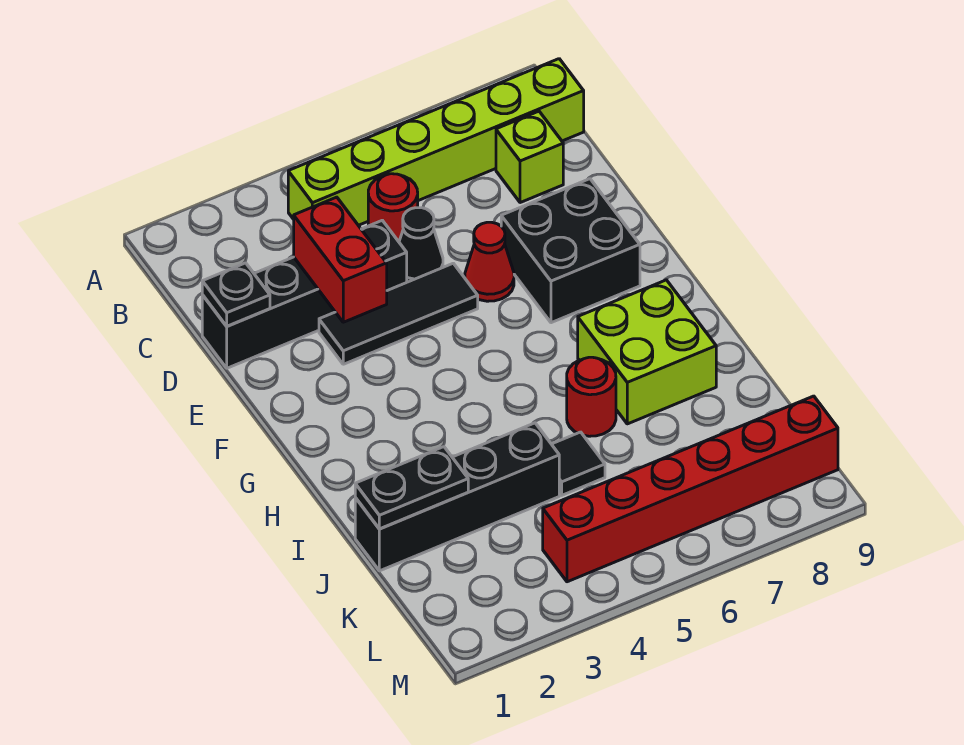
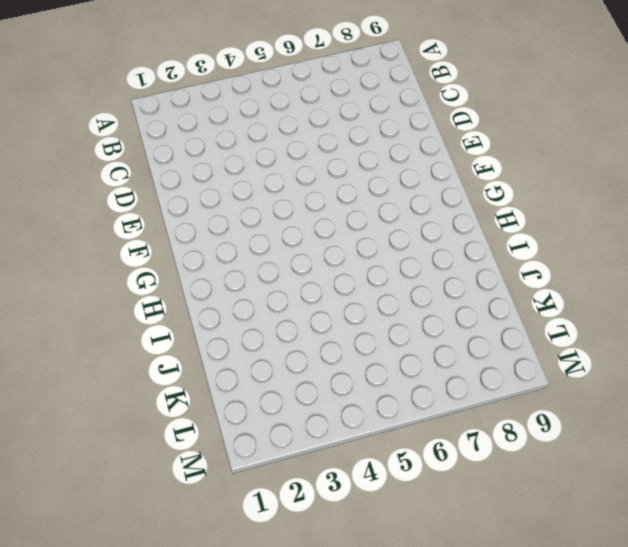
none -> lime 1x6 brick [288,59,584,225]
none -> red 1x1 round brick [368,174,418,242]
none -> lime 1x1 brick [496,111,563,203]

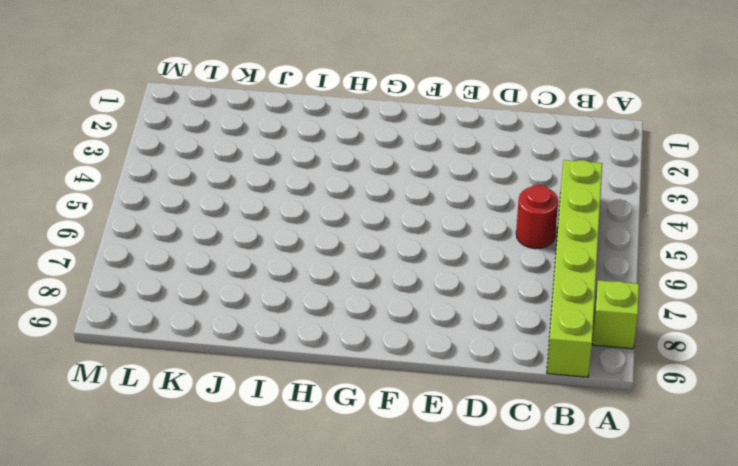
lime 1x1 brick [592,280,639,349] -> lime 1x1 brick moved to [496,111,563,203]
none -> black 1x4 brick [202,220,407,368]
none -> black 1x1 cone [399,208,443,282]
none -> black 1x3 tile [319,263,478,364]

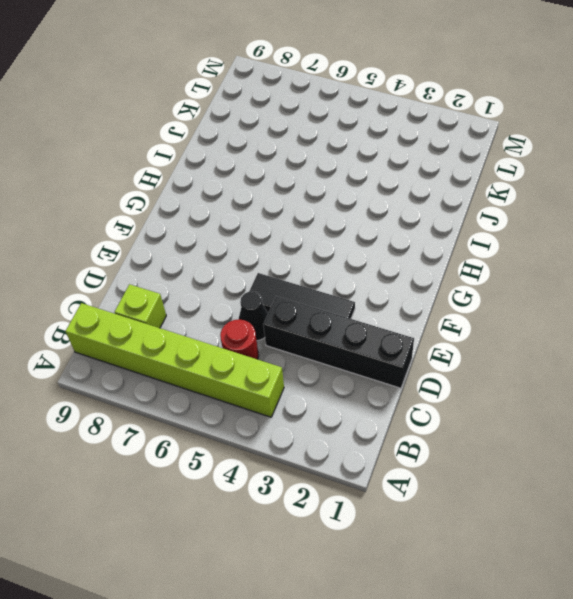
none -> red 1x1 cone [465,222,514,301]
none -> black 2x2 brick [501,179,640,323]
none -> lime 2x2 brick [578,280,716,424]

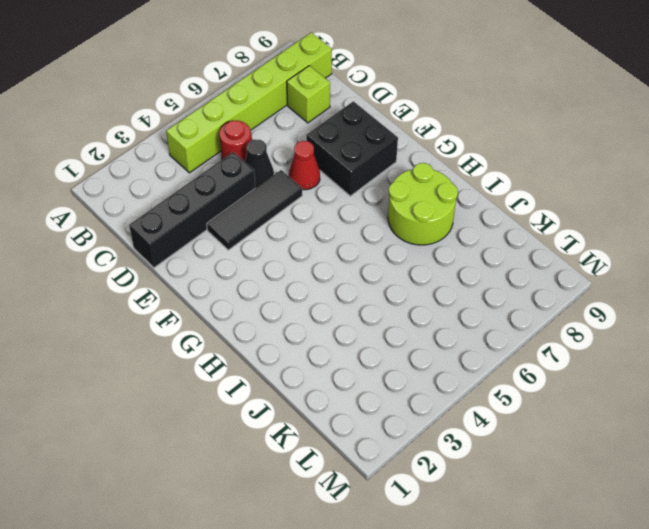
lime 2x2 round brick [388,163,458,245] -> lime 2x2 brick [578,280,716,424]
none -> red 1x1 round brick [567,357,616,436]
none -> black 1x4 brick [355,423,559,571]
none -> black 1x1 tile [552,432,605,495]

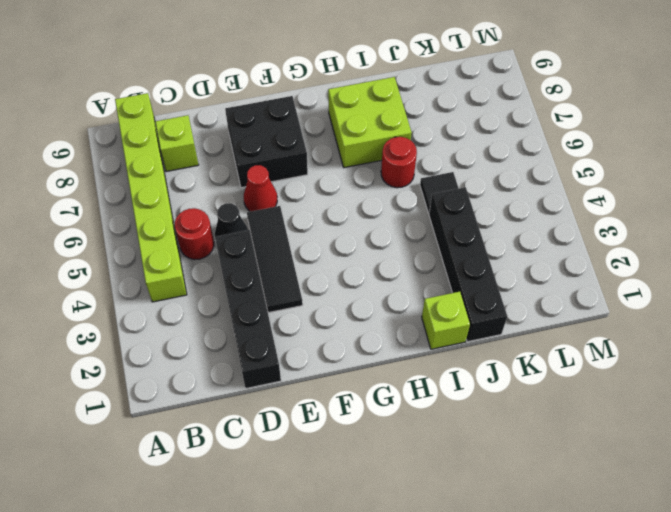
lime 1x1 brick [422,292,470,349] -> none
none -> red 1x6 brick [543,396,838,582]
none -> black 1x1 plate [202,263,270,326]
none -> red 1x2 brick [294,197,387,322]

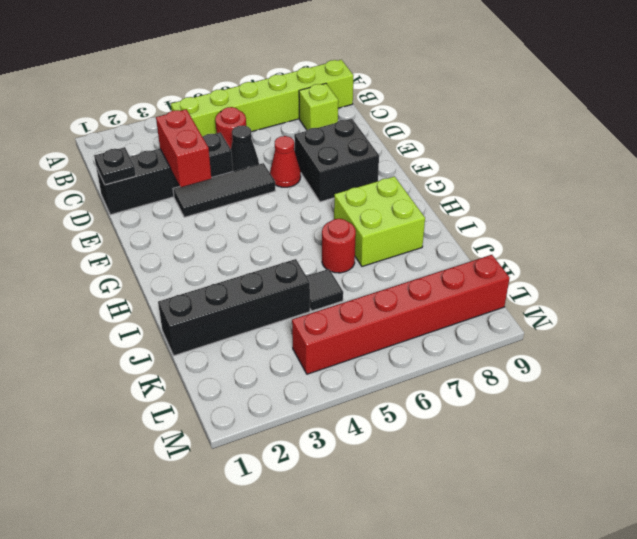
none -> black 1x2 plate [355,447,468,529]

